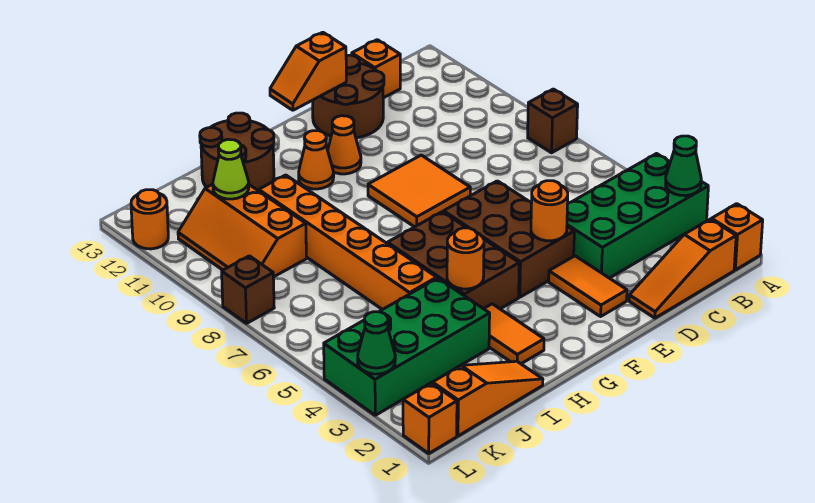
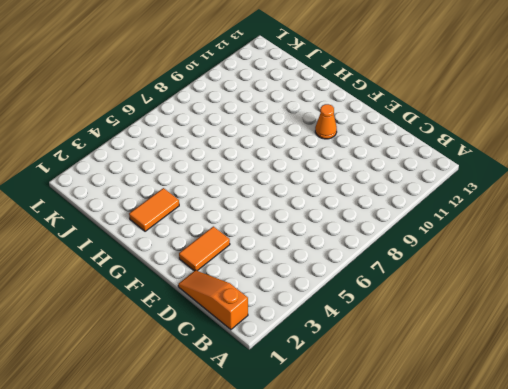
none -> orange 1x1 brick [711,204,763,270]
none -> green 2x4 brick [567,154,708,278]
none -> brown 1x1 brick [528,89,578,153]

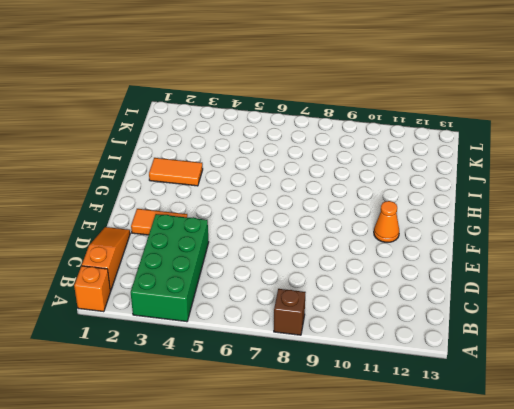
none -> orange 1x1 brick [352,40,400,98]
none -> brown 2x2 round brick [313,55,384,138]
none -> brown 2x3 brick [444,181,574,297]

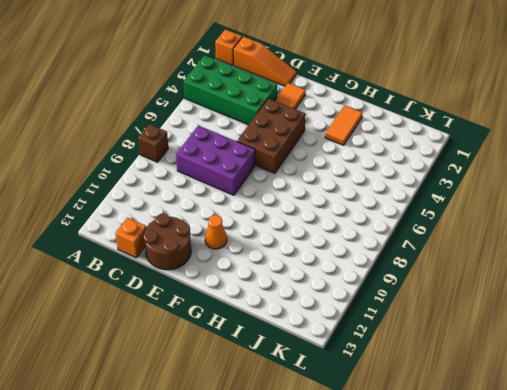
purple 2x3 brick [176,125,255,195] -> orange 2x2 tile [368,155,470,227]
none -> brown 2x3 brick [388,212,519,309]
none -> orange 1x1 cone [299,131,334,189]
none -> brown 2x2 round brick [200,113,274,191]

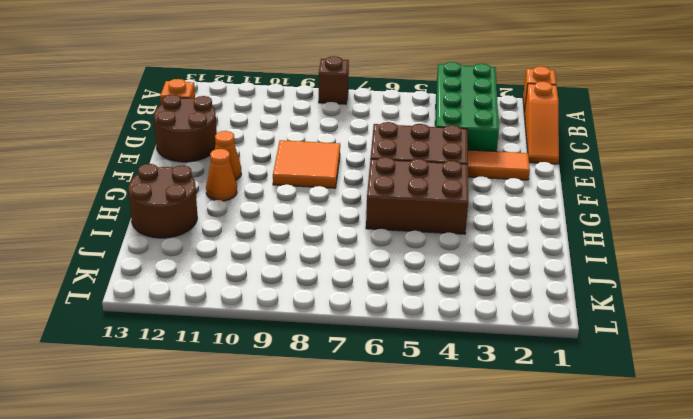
none -> orange 1x2 tile [484,304,544,364]
none -> orange 1x3 slope [433,361,543,436]
none -> green 2x4 brick [324,278,490,415]

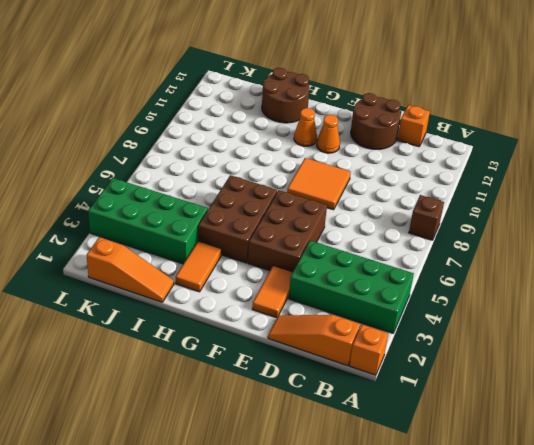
none -> orange 1x6 brick [259,175,437,310]
none -> orange 2x3 slope [178,184,306,277]
none -> orange 1x1 brick [403,383,457,453]

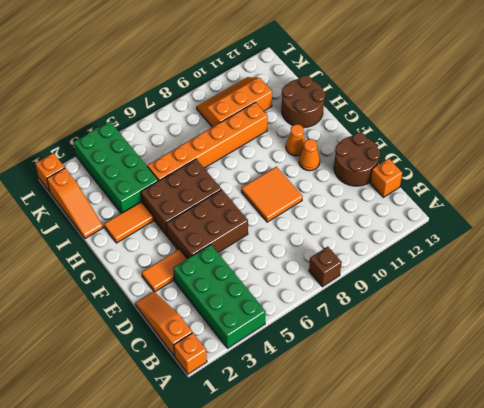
none -> brown 1x1 brick [222,256,274,323]
none -> orange 1x1 round brick [131,190,168,249]
none -> green 1x1 cone [666,136,701,196]

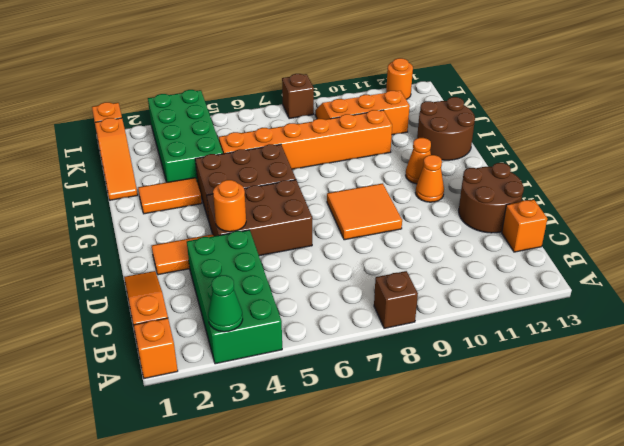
none -> orange 1x2 slope [270,32,346,110]
none -> orange 1x1 round brick [447,228,484,289]
none -> lime 1x1 cone [213,139,249,199]

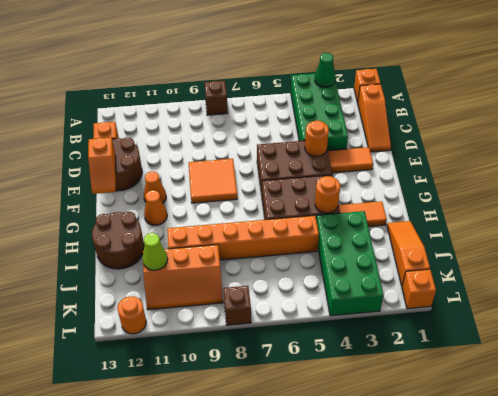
none -> green 1x1 cone [358,312,395,374]

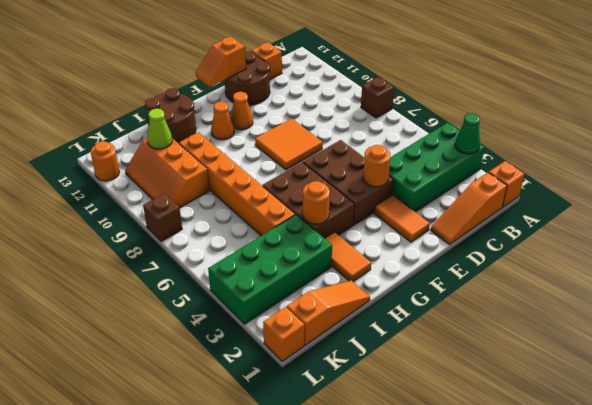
none -> green 1x1 cone [358,312,395,374]

